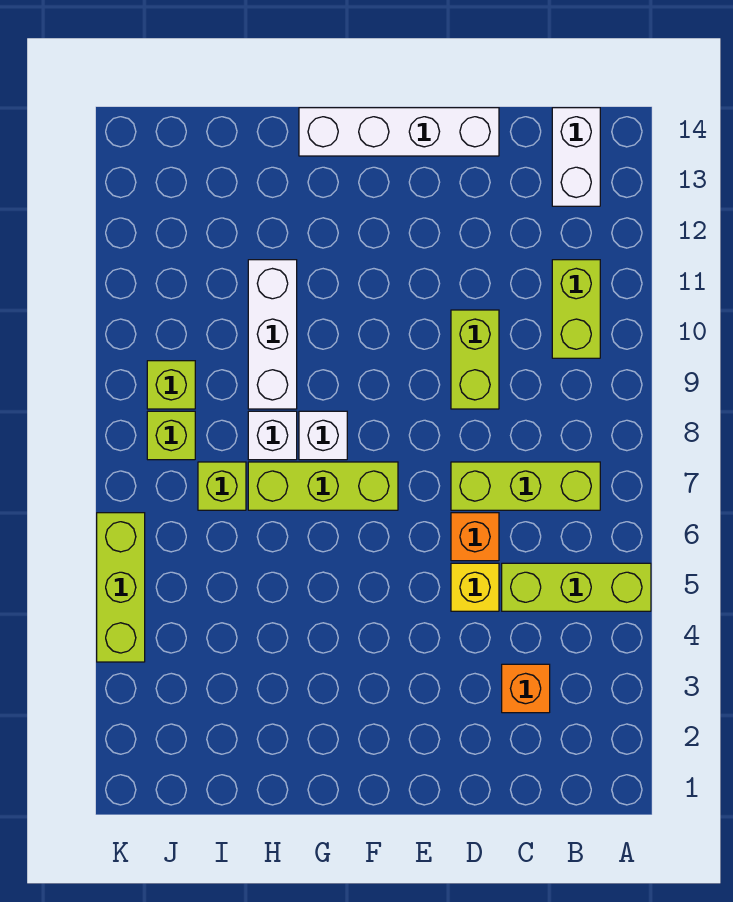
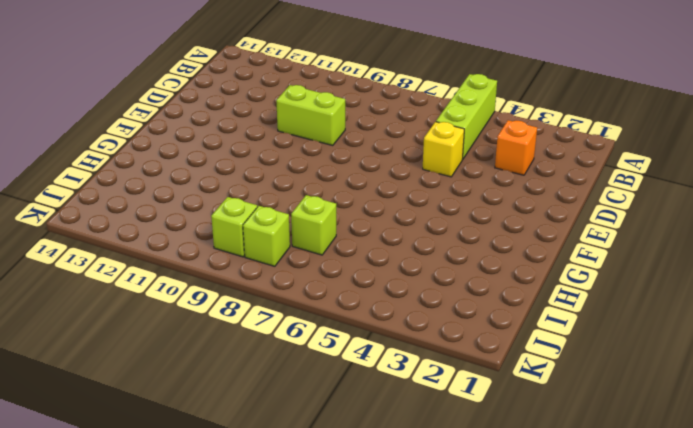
none -> lime 1x3 brick [451,462,600,510]
none -> lime 1x2 brick [552,260,600,358]
none -> white 1x2 brick [552,108,600,206]

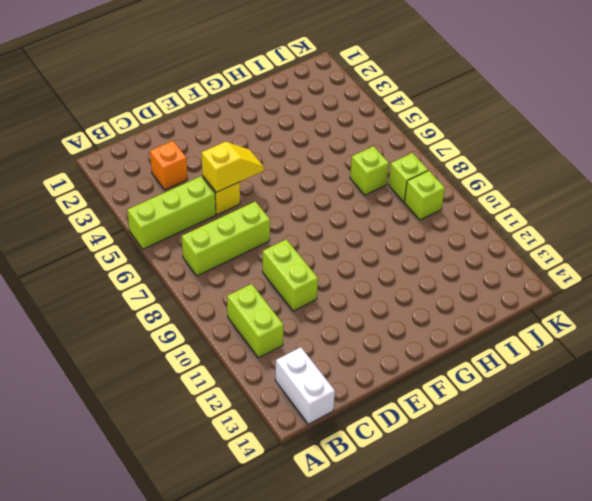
yellow 1x2 slope [202,142,264,193] -> none
none -> orange 1x1 brick [451,513,499,561]
none -> white 1x4 brick [299,108,499,156]
none -> lime 1x3 brick [248,462,398,510]

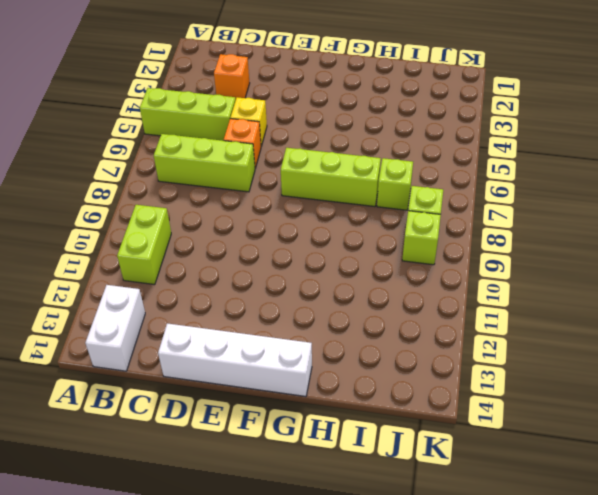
none -> lime 1x2 brick [451,310,499,409]
none -> white 1x1 brick [299,411,347,460]
none -> white 1x1 brick [248,411,297,460]

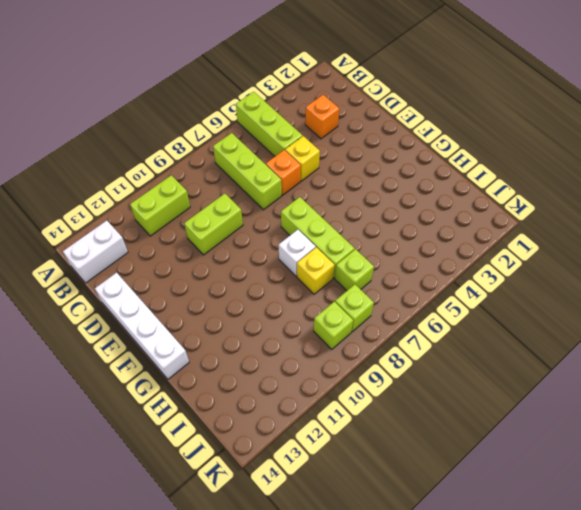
yellow 1x1 brick [297,247,334,294] -> white 1x1 brick [248,411,297,460]
none -> white 1x3 brick [248,260,297,409]
none -> lime 1x3 brick [97,513,145,662]

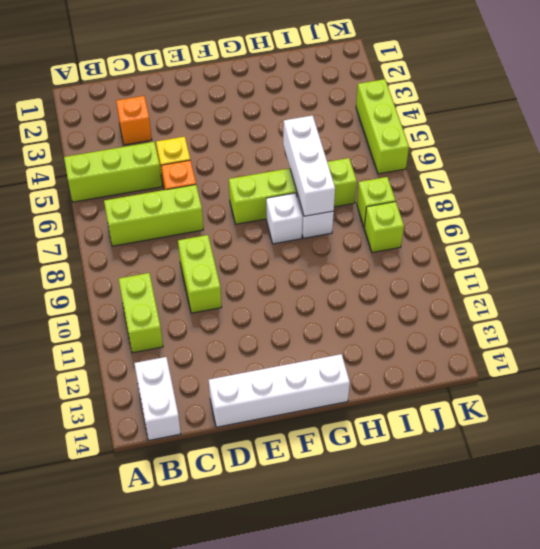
white 1x3 brick [283,115,335,216] -> white 1x3 brick moved to [248,260,297,409]

